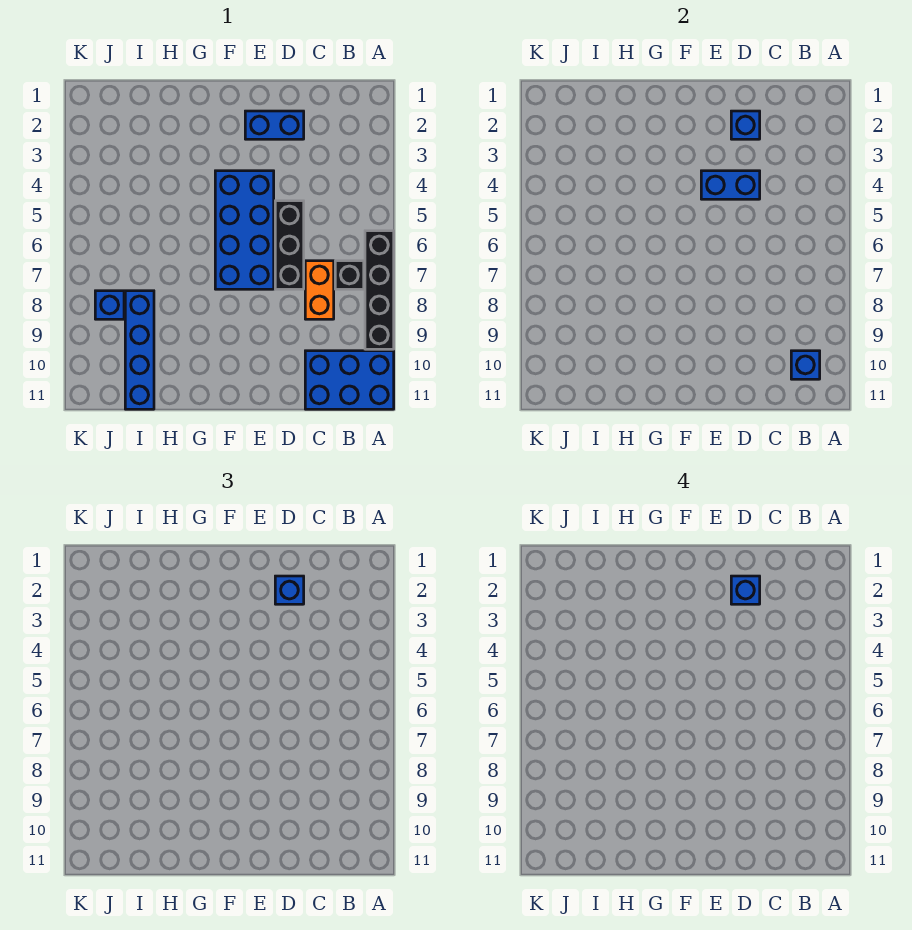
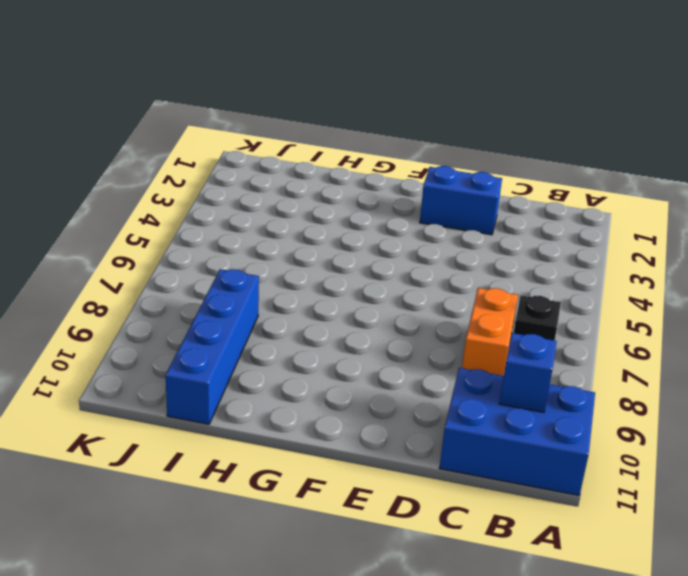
none -> black 1x4 brick [365,231,394,349]
none -> black 1x3 brick [275,201,304,289]
none -> blue 2x4 brick [215,171,274,289]

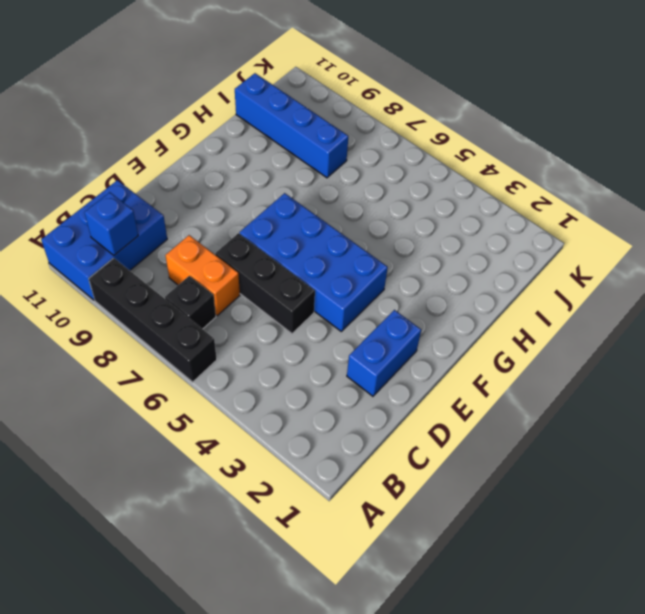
none -> blue 1x1 brick [95,291,124,319]
none -> blue 1x1 brick [731,111,760,139]
none -> blue 1x2 brick [701,171,760,199]

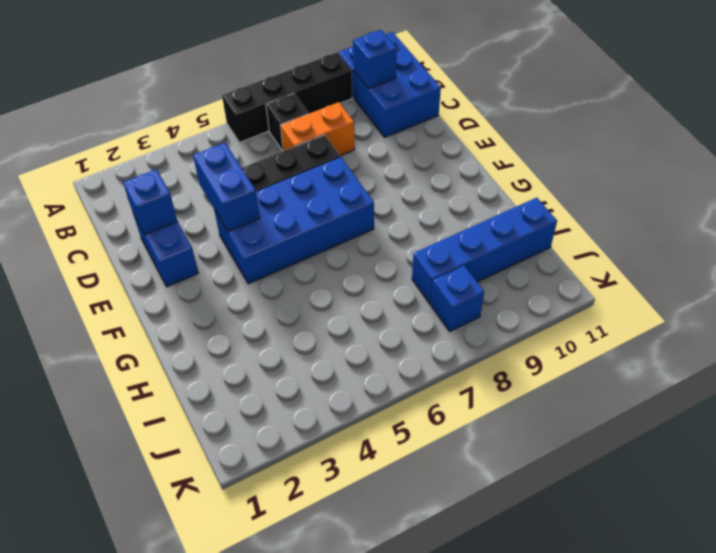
none -> blue 1x1 brick [275,576,304,604]
none -> blue 1x1 brick [731,576,760,604]

